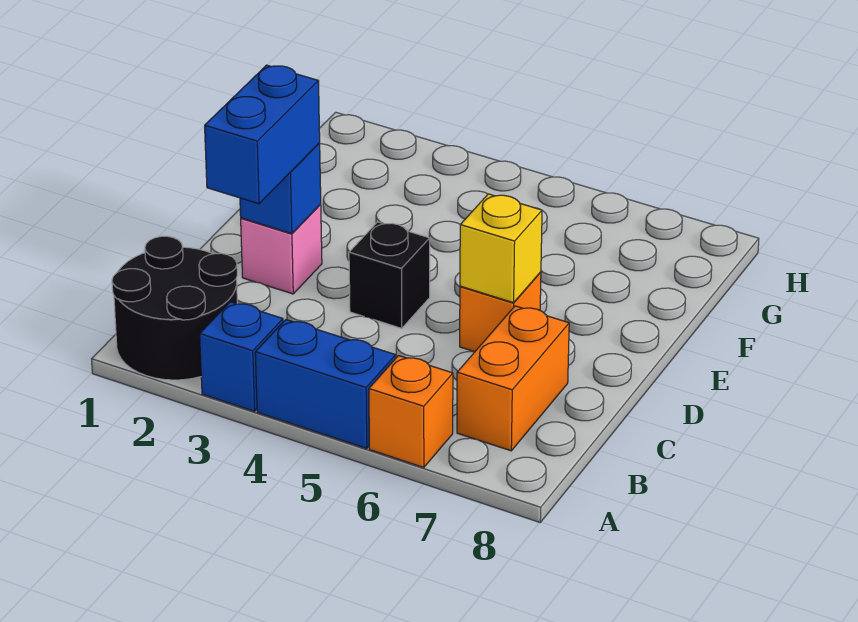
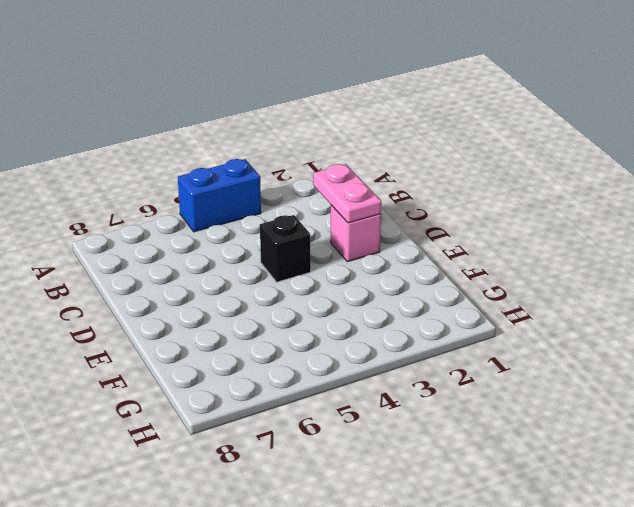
pink 1x2 plate [313,164,381,223] -> blue 1x1 brick [240,143,321,234]
none -> black 2x2 round brick [112,236,237,380]
none -> blue 1x1 brick [200,302,283,411]

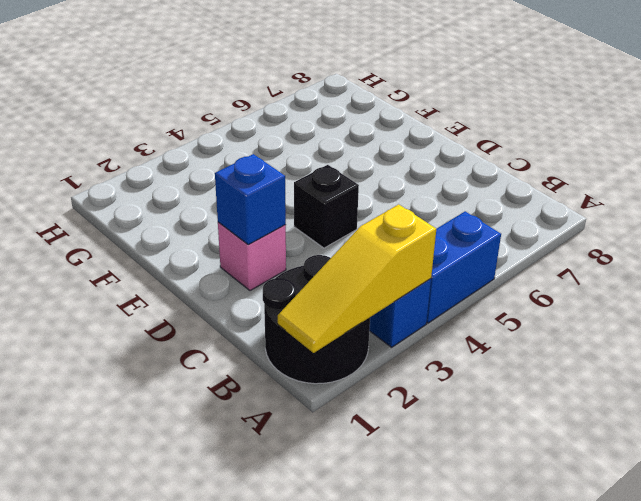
yellow 1x3 slope [278,204,436,353] -> none
none -> orange 1x1 brick [369,356,453,467]
none -> orange 1x2 brick [457,306,569,451]

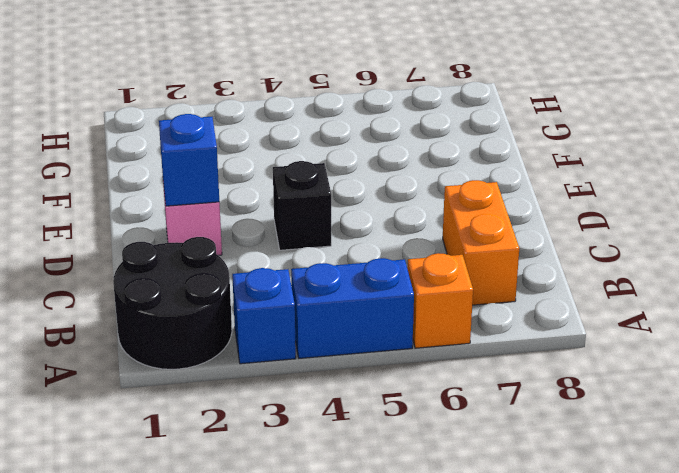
none -> orange 1x1 brick [460,272,541,352]
none -> yellow 1x1 brick [460,194,542,303]

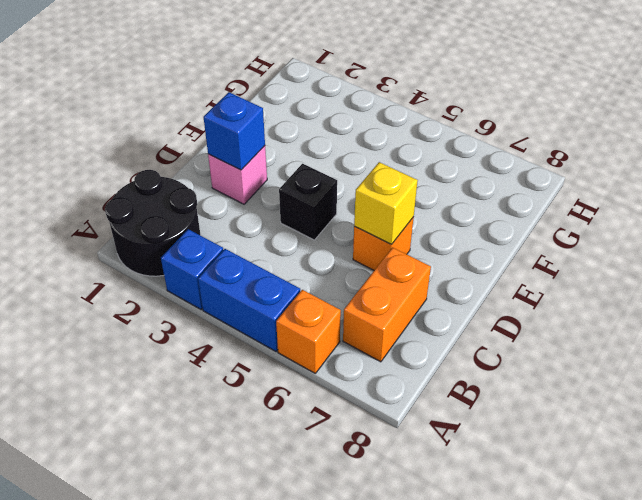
none -> blue 1x2 brick [205,65,320,204]

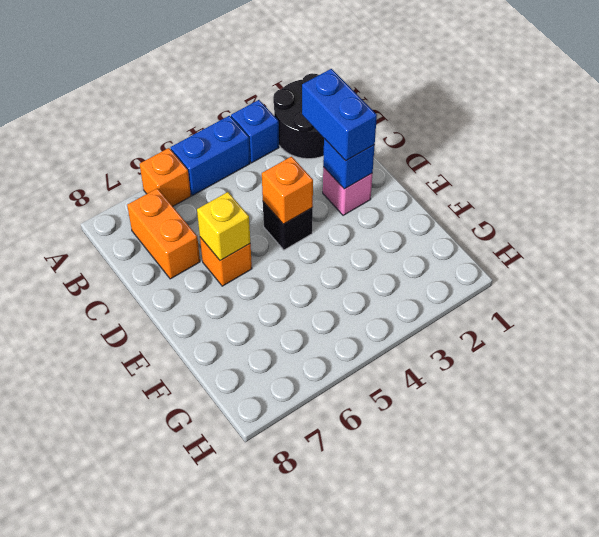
orange 1x1 brick [262,157,313,224] -> none

